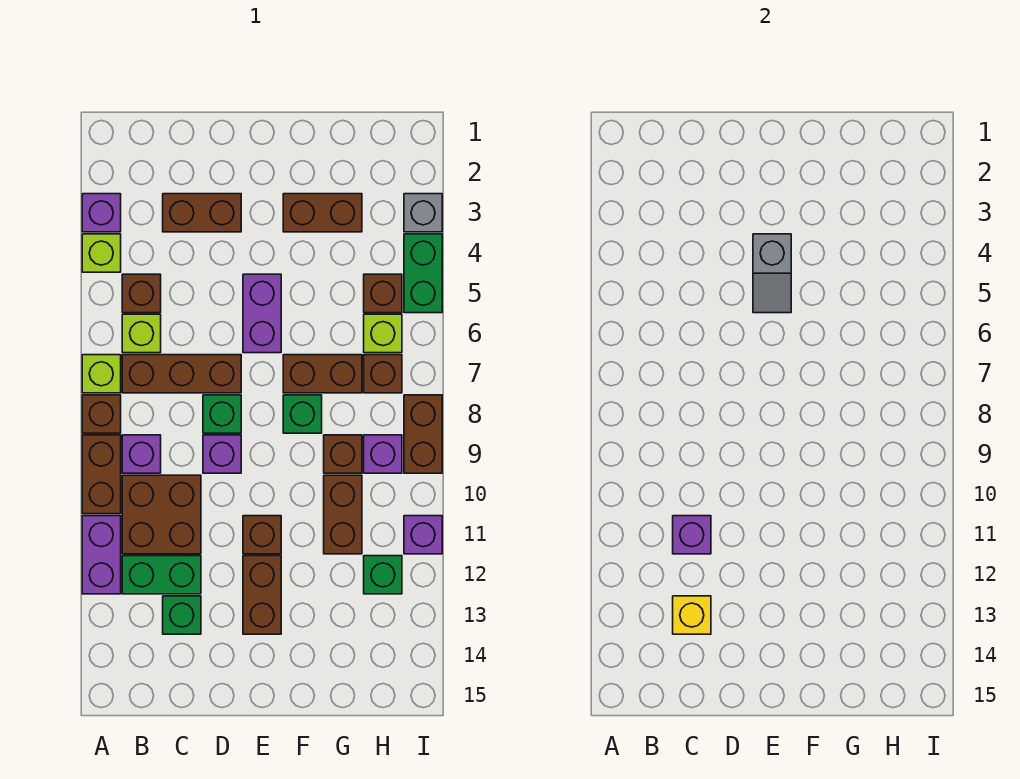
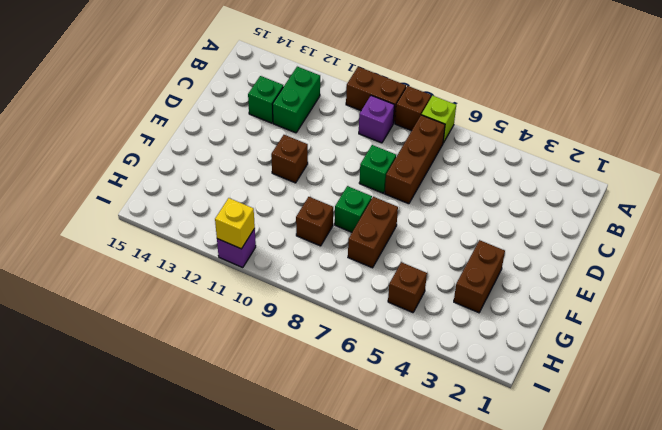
yellow 1x1 brick [215,198,255,249] -> yellow 1x1 brick moved to [673,596,711,634]
none -> purple 1x1 brick [82,194,121,232]
none -> lime 1x1 brick [82,234,121,272]
none -> purple 1x2 brick [82,516,121,594]
none -> brown 1x1 brick [122,274,161,313]

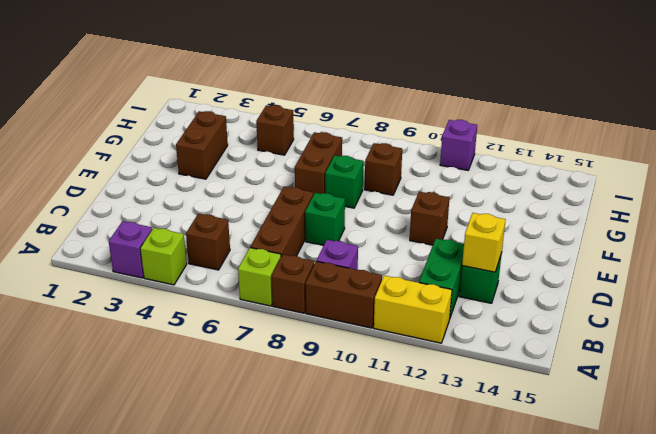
yellow 1x2 brick [374,275,452,343] -> purple 1x2 brick [82,516,121,594]
none -> lime 1x1 brick [122,314,161,353]
none -> brown 2x2 brick [122,475,201,554]
none -> brown 1x2 brick [163,194,241,232]
none -> purple 1x1 brick [203,435,241,473]

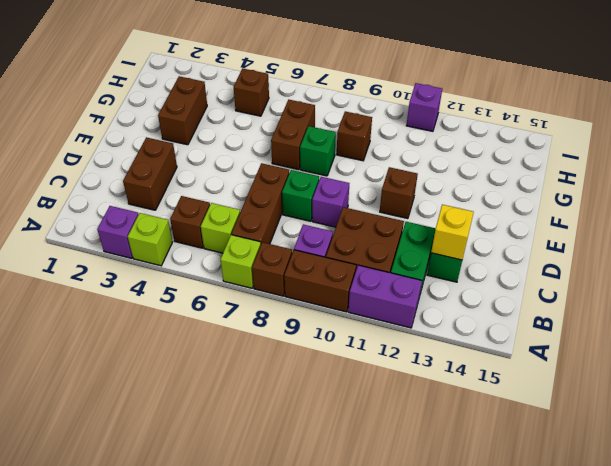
none -> purple 1x2 brick [243,274,281,353]
none -> brown 1x2 brick [243,556,281,634]
none -> brown 1x2 brick [324,475,362,554]
none -> lime 1x1 brick [364,314,402,353]

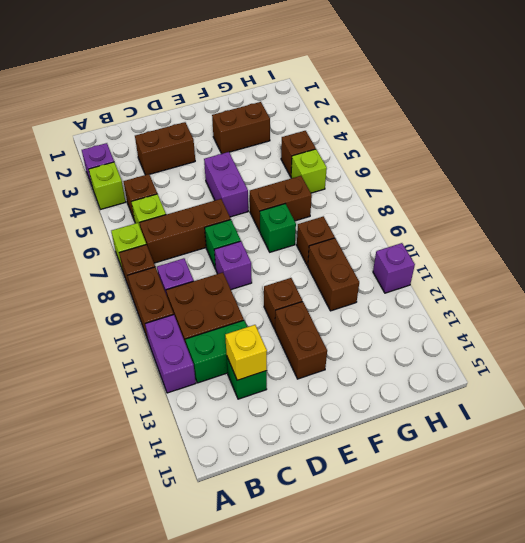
none -> brown 1x1 brick [364,355,402,393]
none -> purple 1x1 brick [364,435,402,473]
none -> green 1x1 brick [364,556,402,594]
none -> grey 1x1 brick [404,194,442,232]

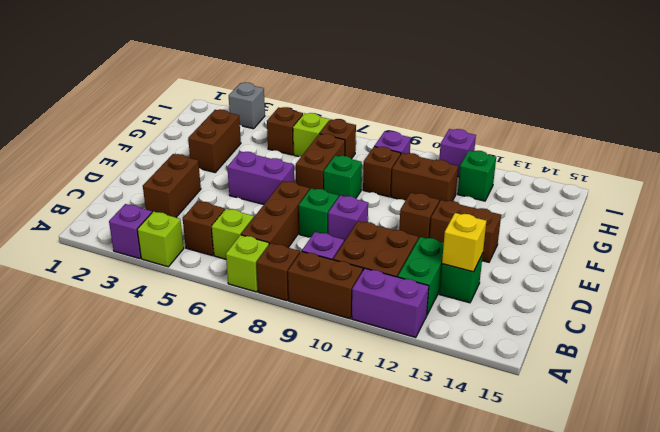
none -> green 1x2 brick [404,234,442,313]
none -> brown 1x2 brick [404,395,442,473]
none -> purple 1x1 brick [673,516,711,554]
none -> grey 1x2 slope [753,234,791,313]

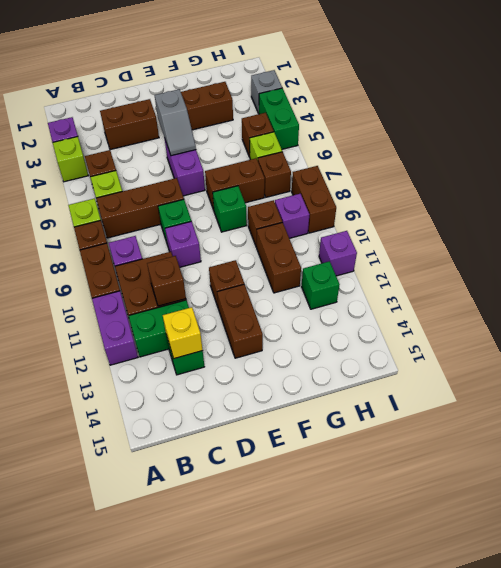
brown 1x1 brick [147,256,186,306] -> purple 1x1 brick [673,516,711,554]

